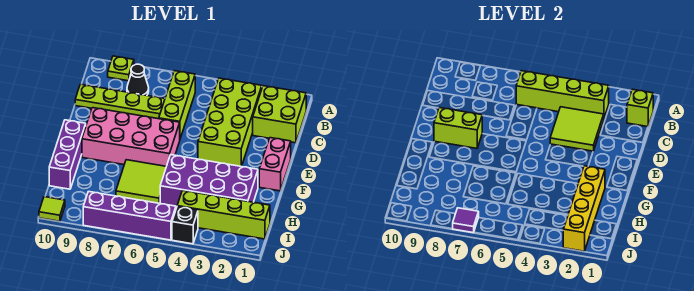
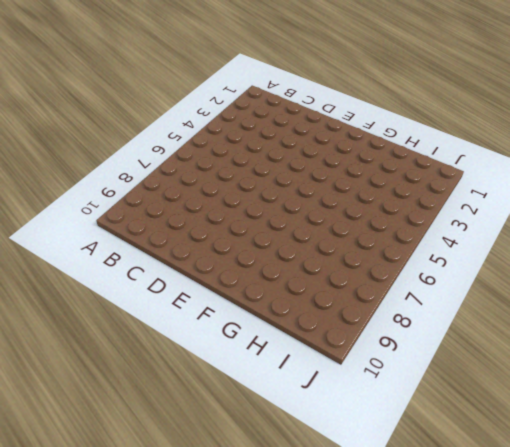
none -> lime 1x1 plate [108,56,134,81]
none -> lime 2x2 brick [253,86,306,143]
none -> lime 2x4 brick [198,78,262,166]

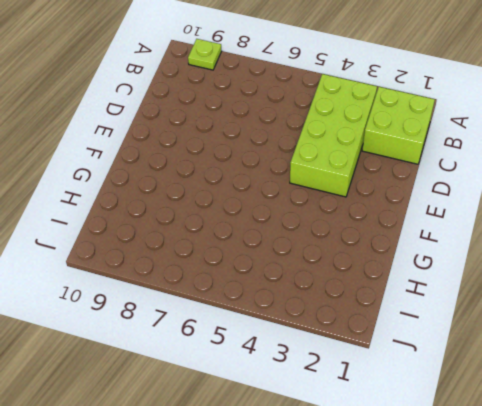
none -> lime 1x3 brick [159,71,195,138]
none -> black 1x1 cone [127,64,149,95]
none -> lime 1x4 plate [75,84,165,119]

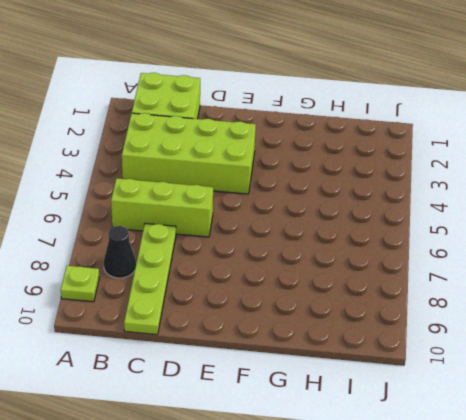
none -> pink 1x2 brick [259,138,291,191]
none -> pink 2x4 brick [82,108,180,166]
none -> purple 1x3 brick [49,120,86,189]

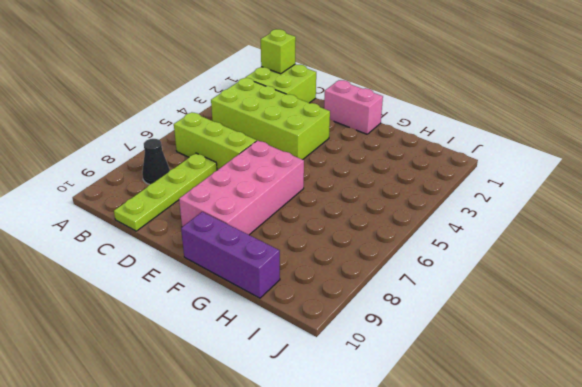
none -> lime 1x1 plate [108,56,134,81]
none -> purple 2x4 brick [160,155,258,207]
none -> lime 2x2 tile [116,160,166,203]

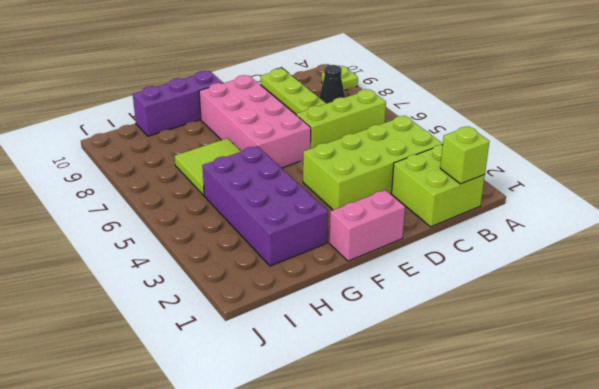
none -> lime 1x4 brick [177,190,270,239]
none -> black 1x1 brick [172,207,198,244]
none -> purple 1x4 brick [83,192,176,240]

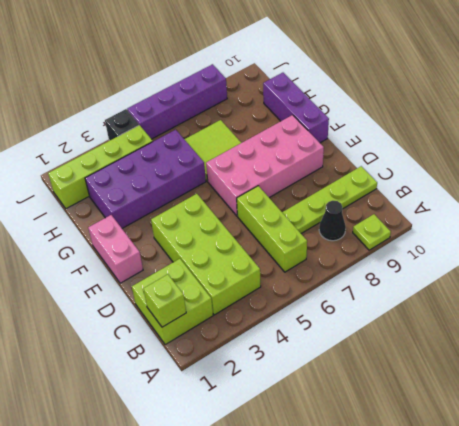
none -> lime 1x1 tile [39,197,65,221]
none -> lime 1x4 brick [516,71,609,118]
none -> lime 2x2 tile [550,107,604,151]

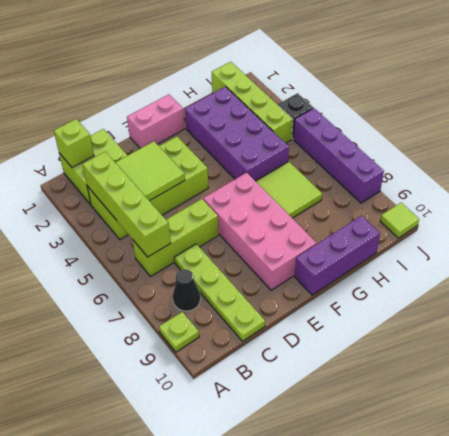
none -> lime 1x2 brick [434,108,482,148]
none -> yellow 1x4 brick [563,166,605,251]
none -> purple 1x1 tile [453,208,479,233]

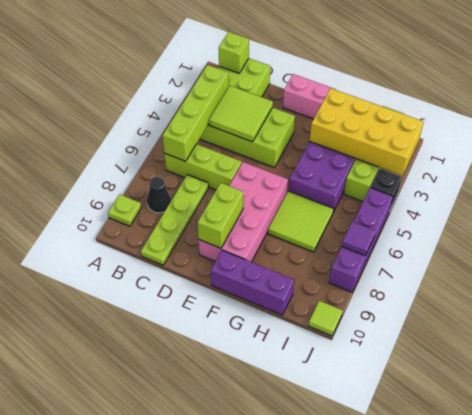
yellow 2x4 brick [310,88,423,176] -> yellow 1x4 brick [563,166,605,251]

